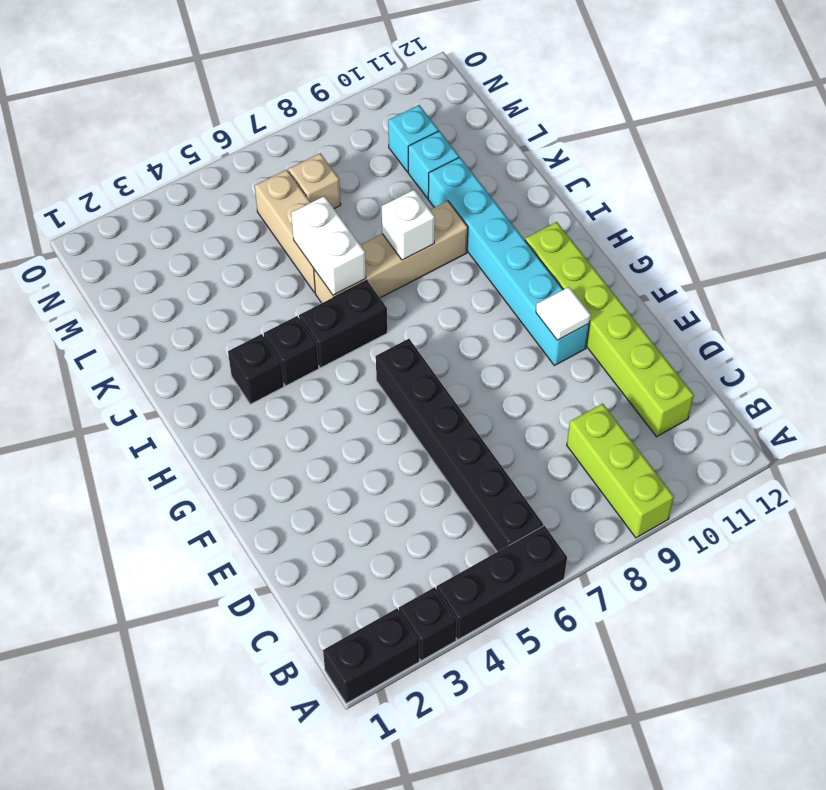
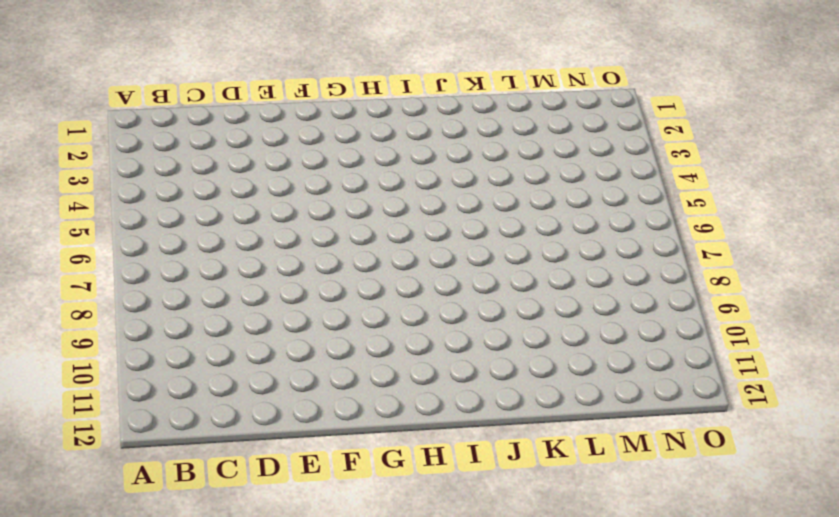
none -> black 1x2 brick [323,609,419,704]
none -> black 1x1 brick [399,587,457,661]
none -> black 1x3 brick [436,526,567,639]

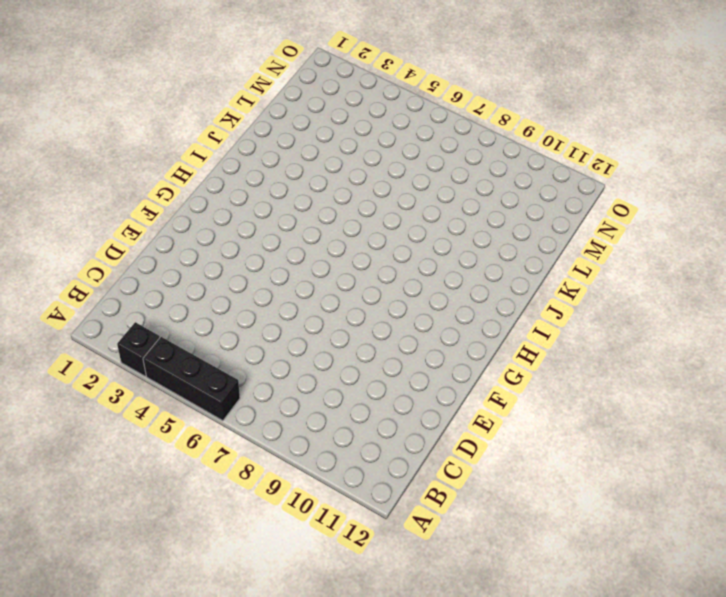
none -> black 1x2 brick [323,609,419,704]
none -> lime 1x3 brick [567,403,674,538]
none -> black 1x6 brick [376,339,543,552]

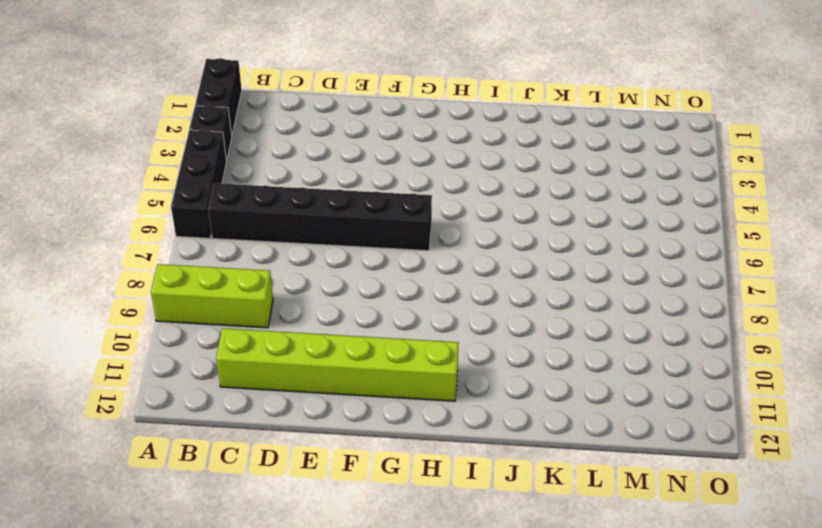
none -> cyan 1x6 brick [428,157,589,366]
none -> black 1x1 brick [228,334,284,404]
none -> black 1x1 brick [264,316,319,386]

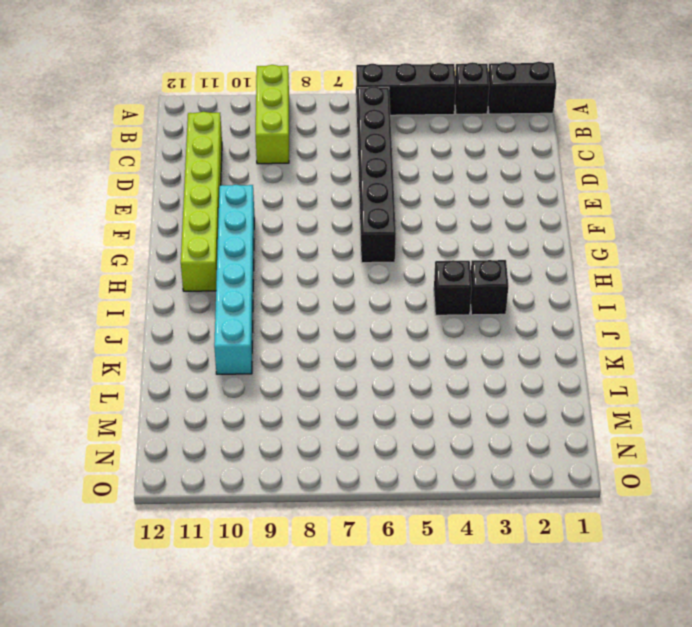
none -> black 1x2 brick [299,280,387,368]
none -> tan 1x4 brick [314,201,468,303]
none -> tan 1x3 brick [255,170,315,293]

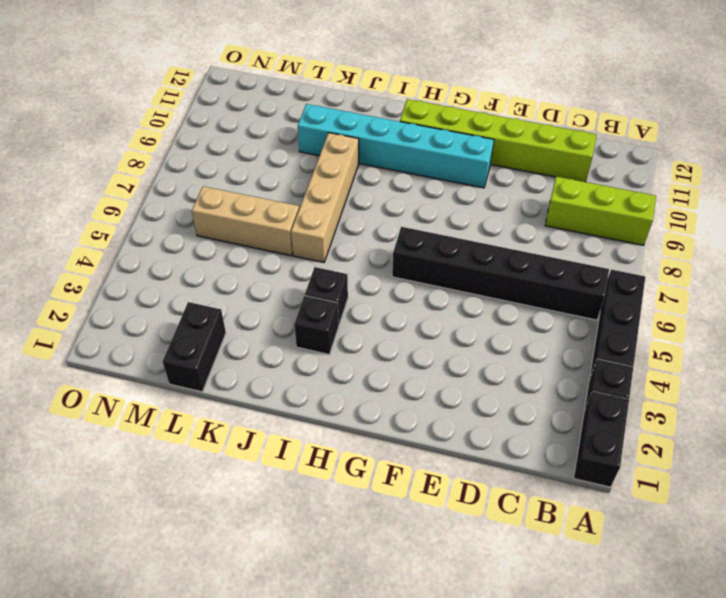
black 1x2 brick [163,302,226,392] -> black 1x2 brick moved to [299,280,387,368]
none -> cyan 1x1 brick [408,131,459,198]
none -> tan 1x1 brick [289,153,341,209]
none -> cyan 1x1 brick [388,105,439,172]

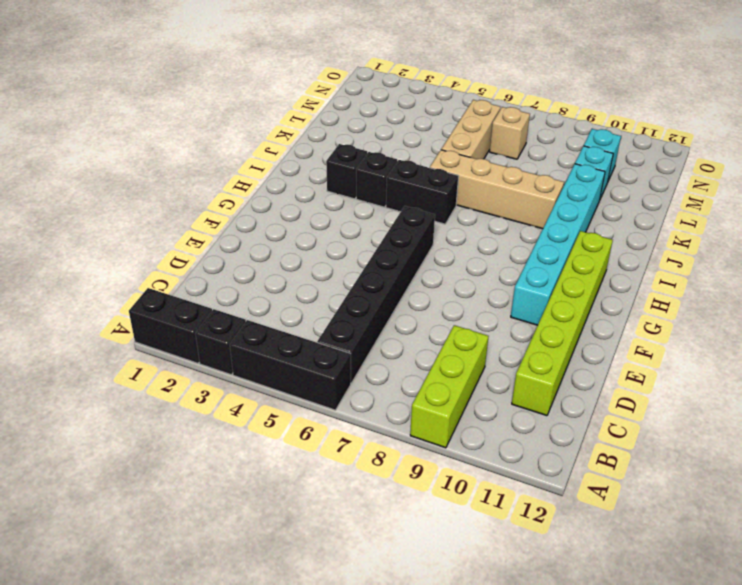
none -> white 1x1 tile [536,287,591,340]
none -> white 1x2 brick [291,196,366,295]
none -> white 1x1 brick [382,190,435,260]

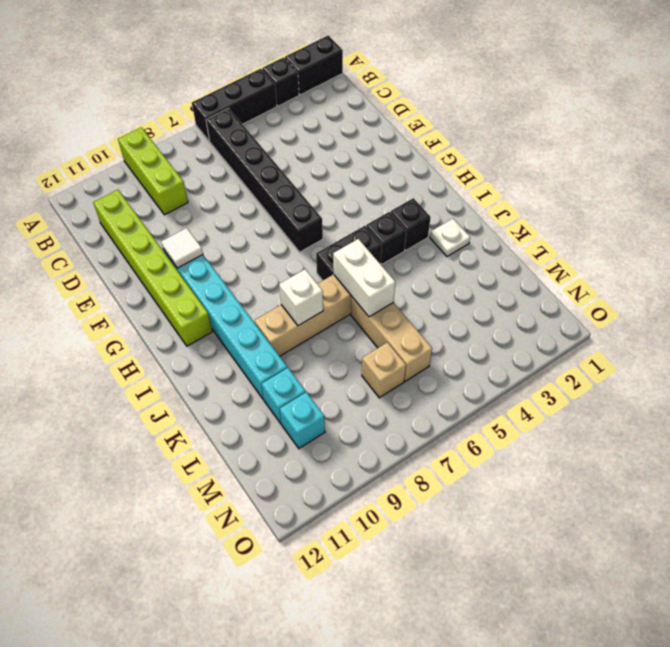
white 1x1 plate [430,219,470,257] -> none

